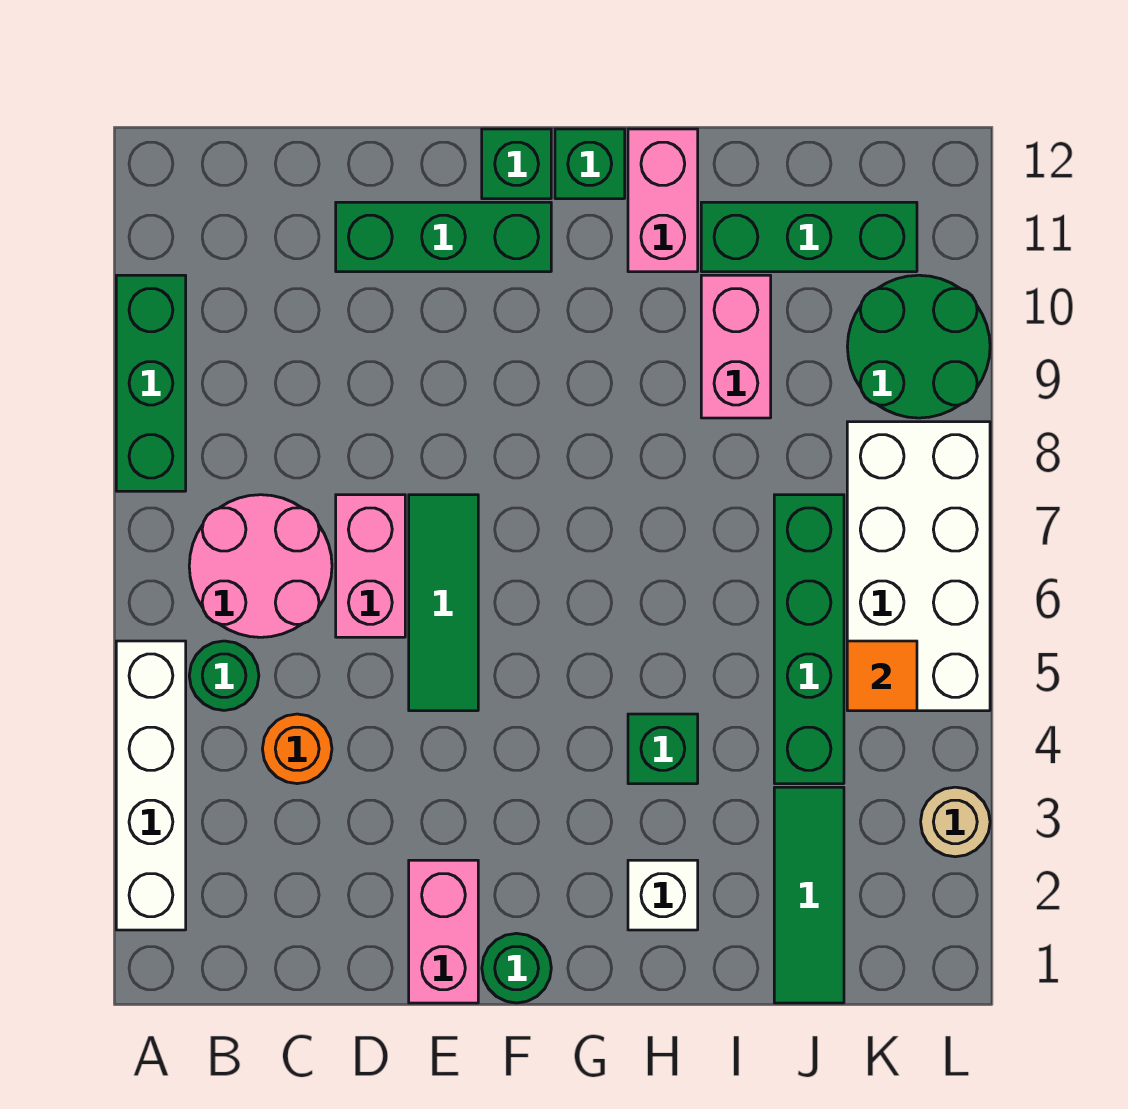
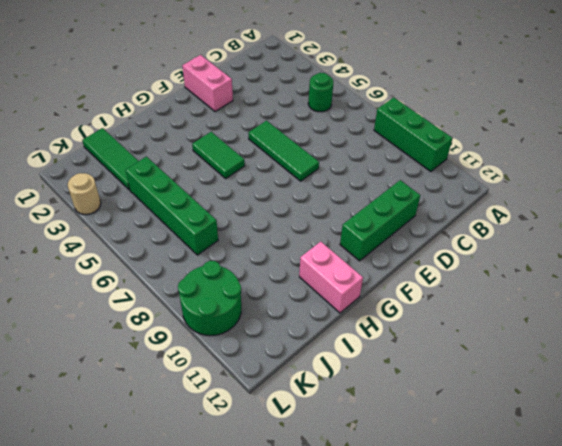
green 1x2 tile [192,132,245,178] -> none
none -> white 1x4 brick [116,641,186,930]
none -> pink 2x2 round brick [189,495,332,637]
none -> orange 1x1 round brick [263,714,332,784]

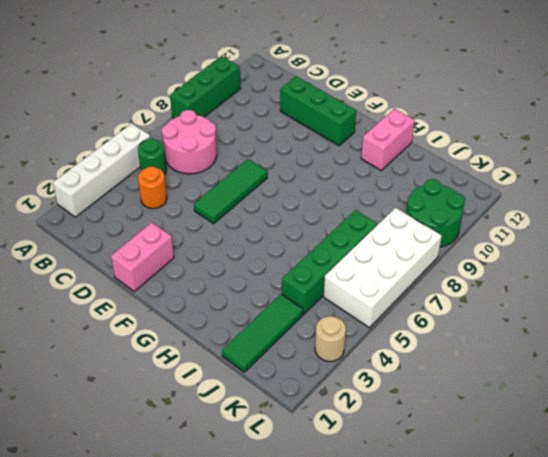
none -> pink 1x2 brick [336,495,405,637]
none -> green 1x1 round brick [482,933,551,1003]
none -> green 1x1 brick [482,129,551,199]

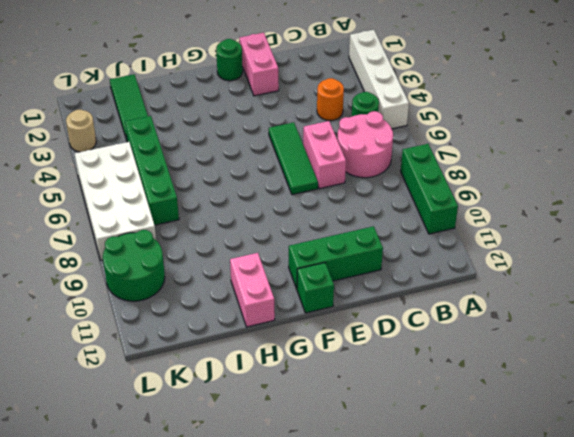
none -> green 1x1 brick [555,129,625,199]
none -> white 1x1 brick [628,860,698,930]
none -> green 1x1 brick [628,714,698,784]

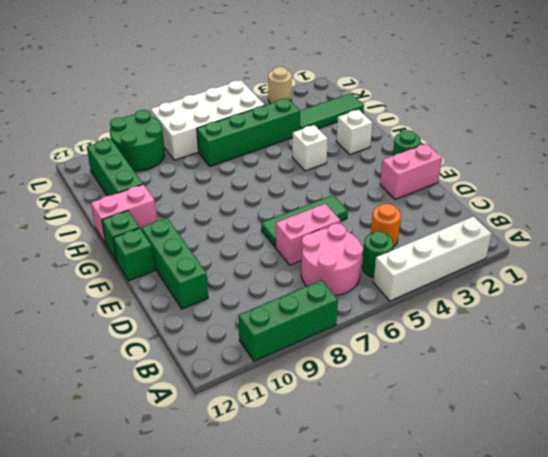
white 1x1 brick [292,125,328,171] -> green 1x1 brick [628,714,698,784]
none -> pink 1x2 brick [701,275,771,418]
none -> orange 1x1 tile [847,641,917,711]

